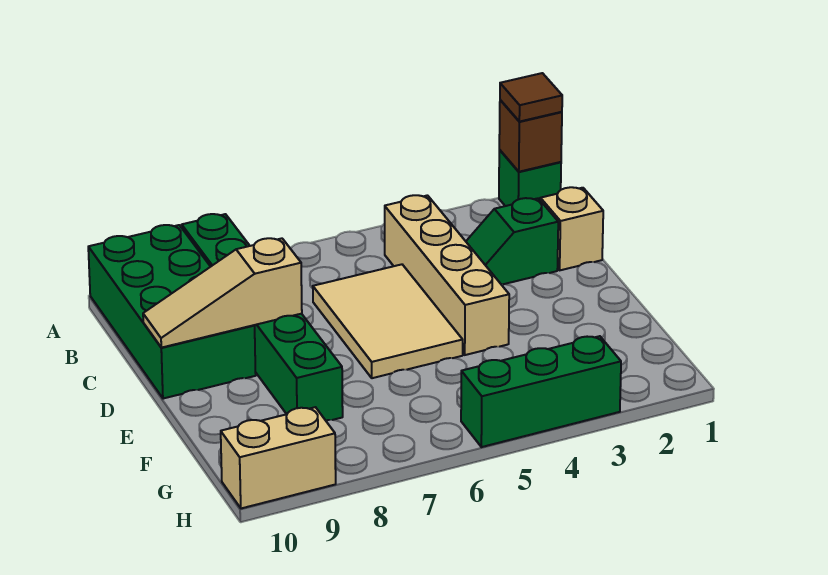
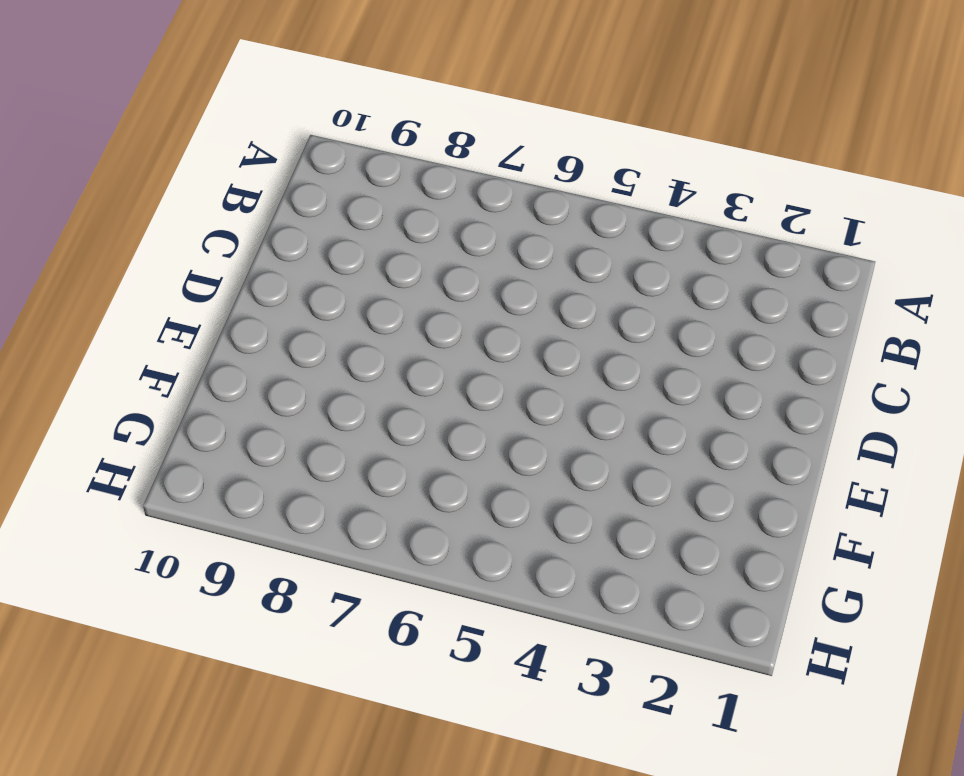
none -> green 1x1 brick [499,150,561,206]
none -> green 1x6 brick [182,214,343,420]
none -> green 2x4 brick [88,225,256,399]

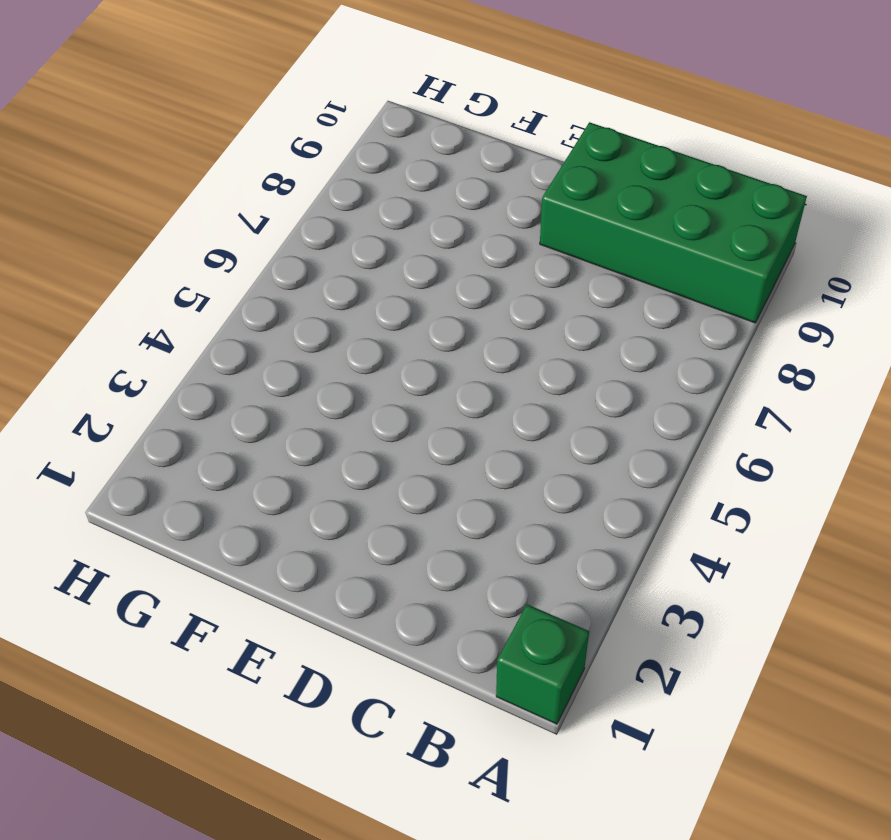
none -> green 1x6 brick [182,214,343,420]
none -> tan 1x4 brick [385,195,509,355]
none -> tan 1x1 brick [540,187,603,270]

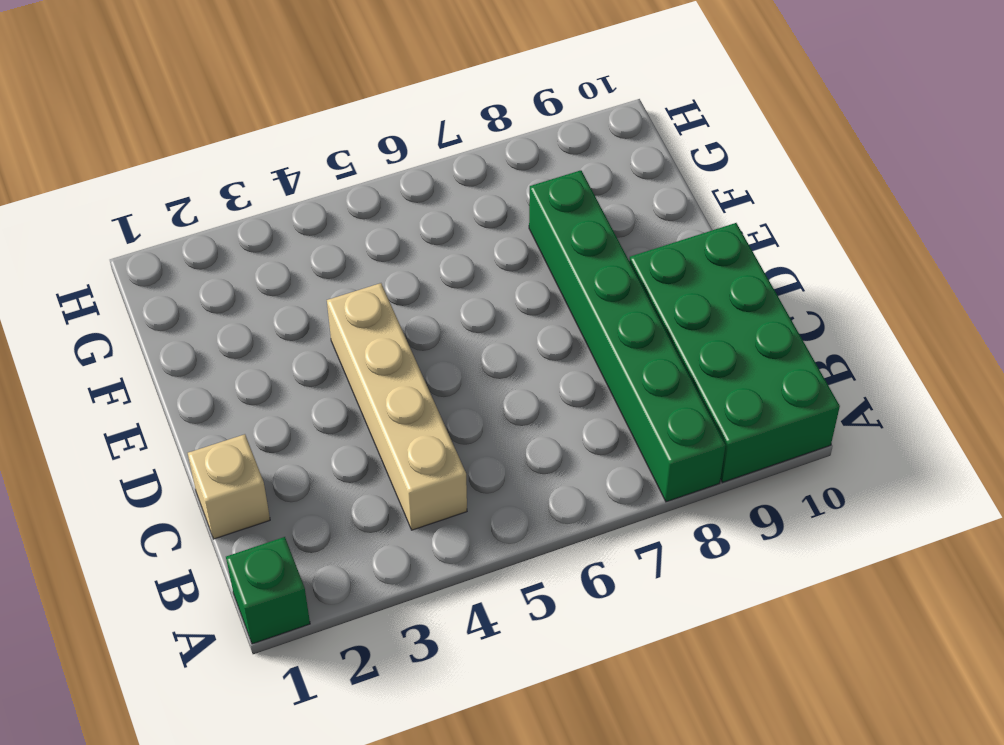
none -> green 1x2 slope [466,198,558,284]
none -> tan 2x3 tile [313,264,463,378]
none -> green 1x3 brick [461,336,621,447]

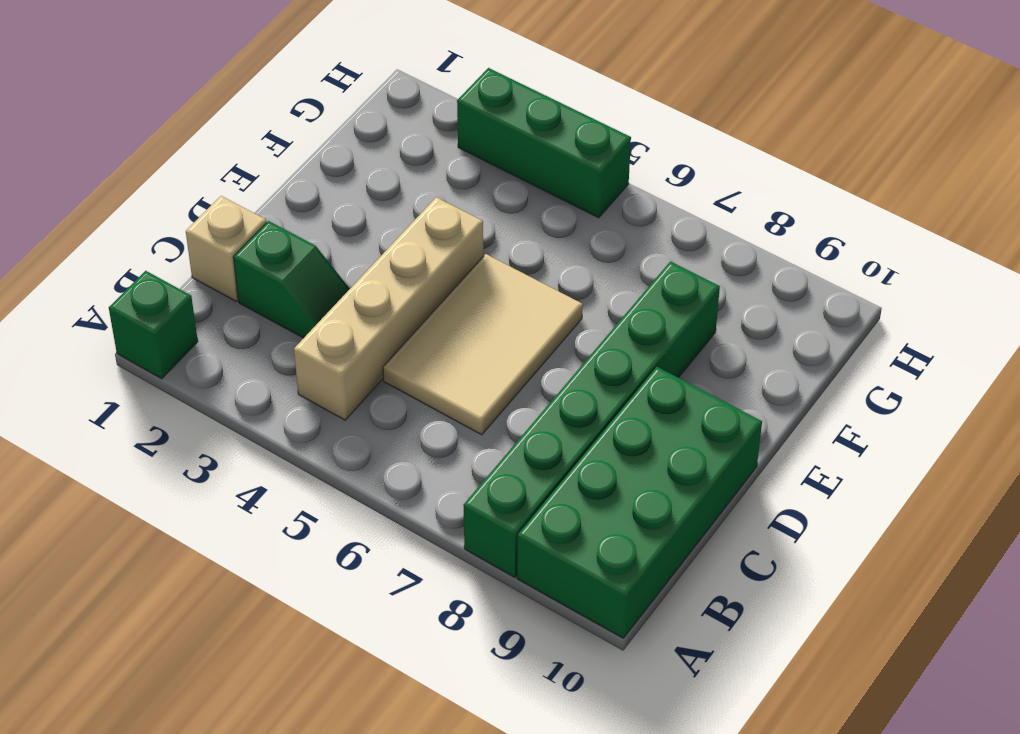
none -> tan 1x2 brick [221,407,336,508]
none -> brown 1x1 brick [499,100,562,172]
none -> tan 1x3 slope [143,238,302,348]

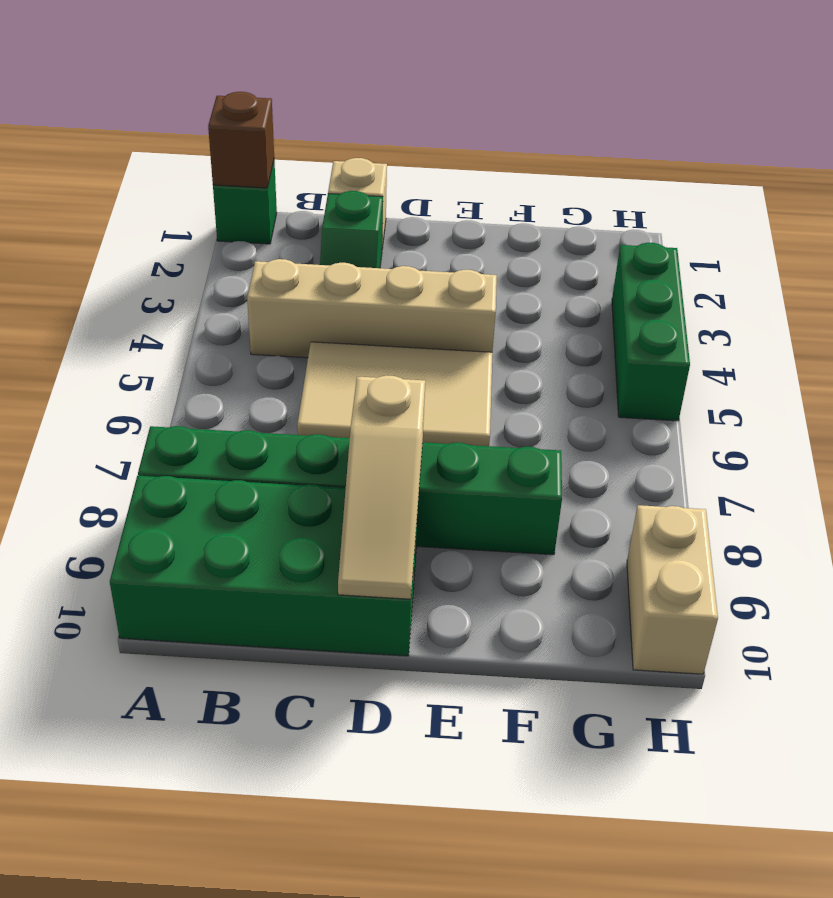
none -> brown 1x1 tile [500,73,562,122]

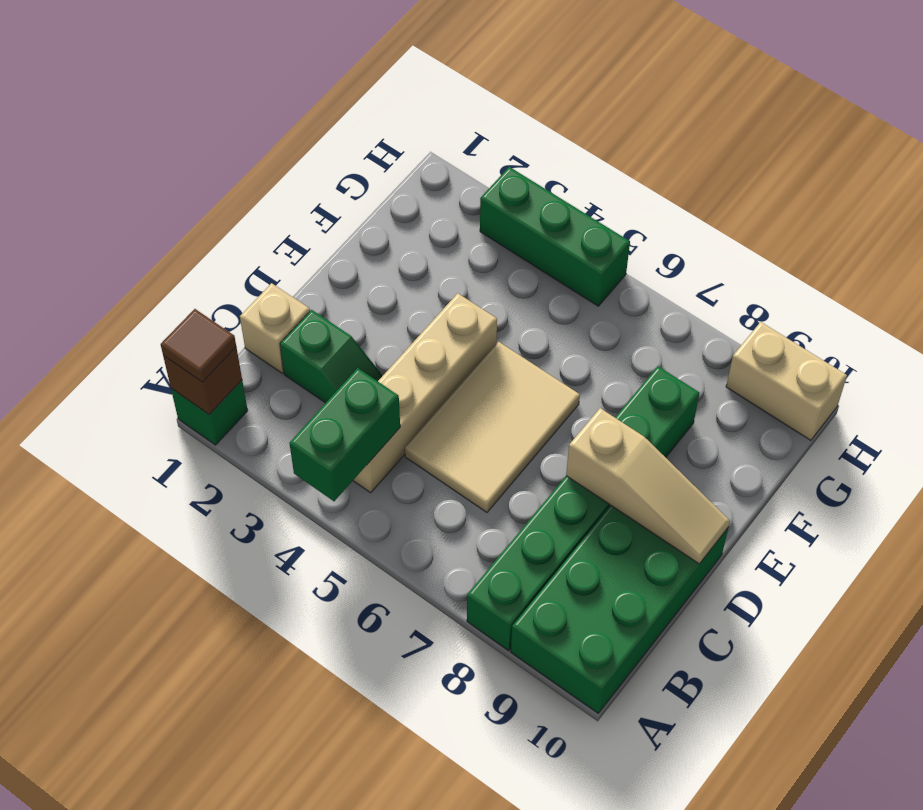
green 1x2 brick [290,368,400,501] -> none

